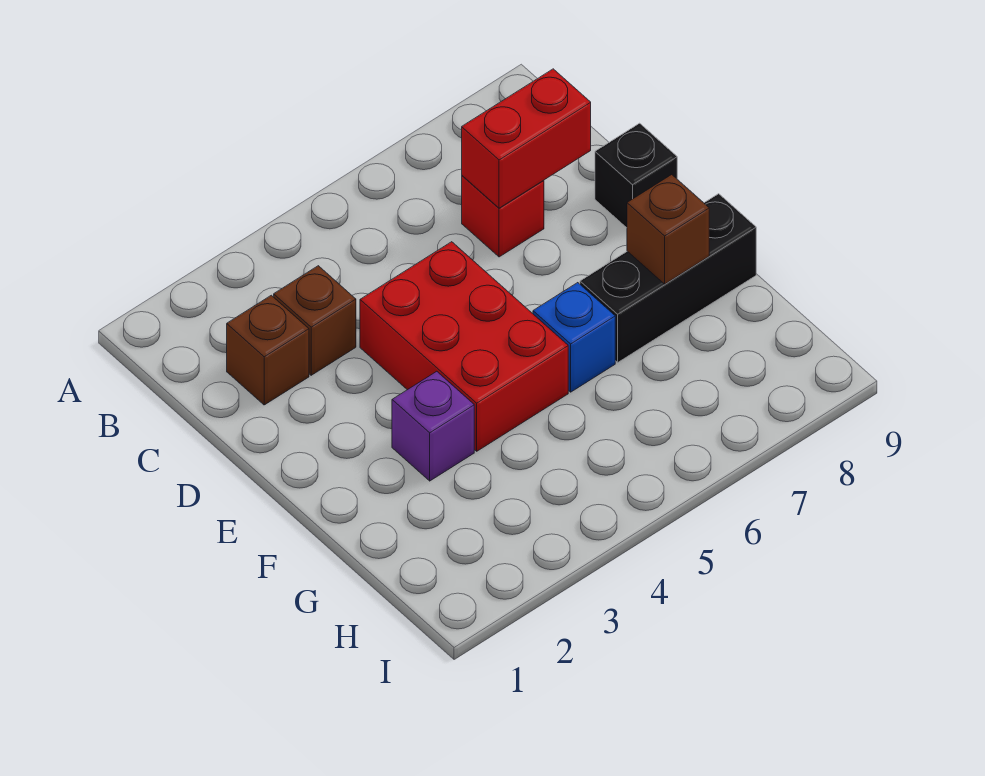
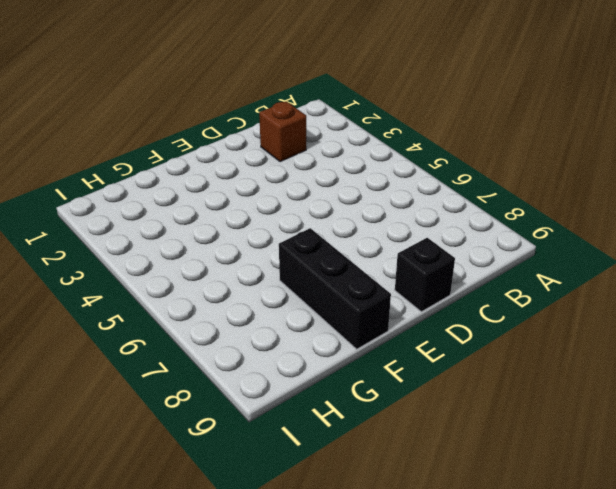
none -> brown 1x1 brick [274,266,356,375]
none -> red 1x1 brick [462,176,544,257]

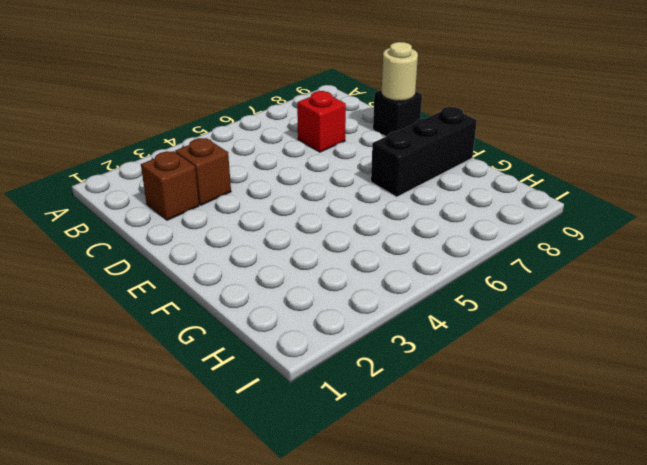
tan 1x1 round brick [382,42,418,101] -> none
none -> red 2x3 brick [360,242,568,451]
none -> purple 1x1 brick [392,371,474,481]

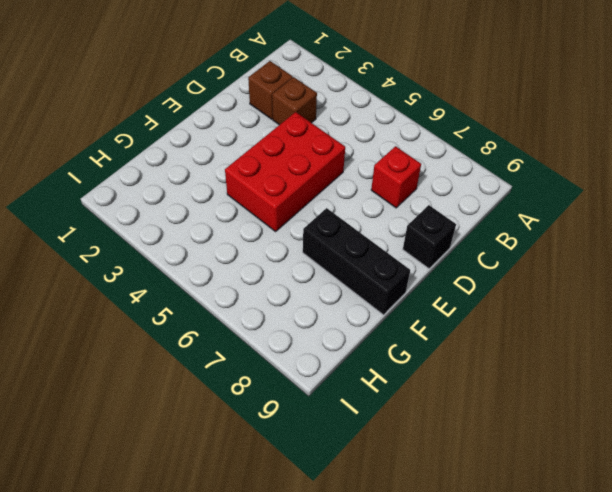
none -> purple 1x1 brick [392,371,474,481]
none -> blue 1x1 brick [533,283,615,392]

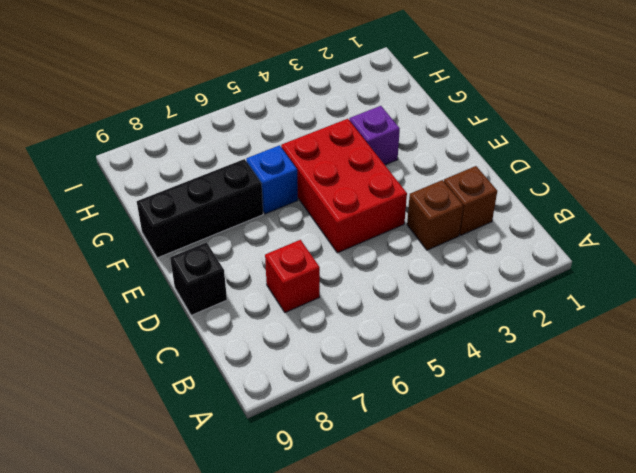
none -> red 1x2 brick [462,69,591,208]
none -> brown 1x1 brick [627,175,709,284]

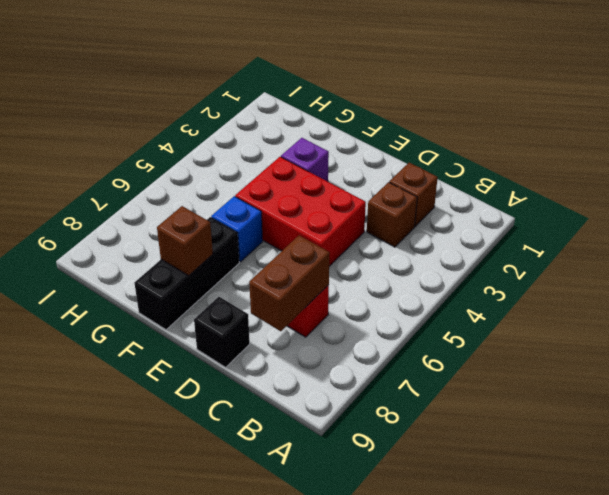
brown 1x2 brick [249,236,330,331] -> red 1x2 brick [462,69,591,208]

